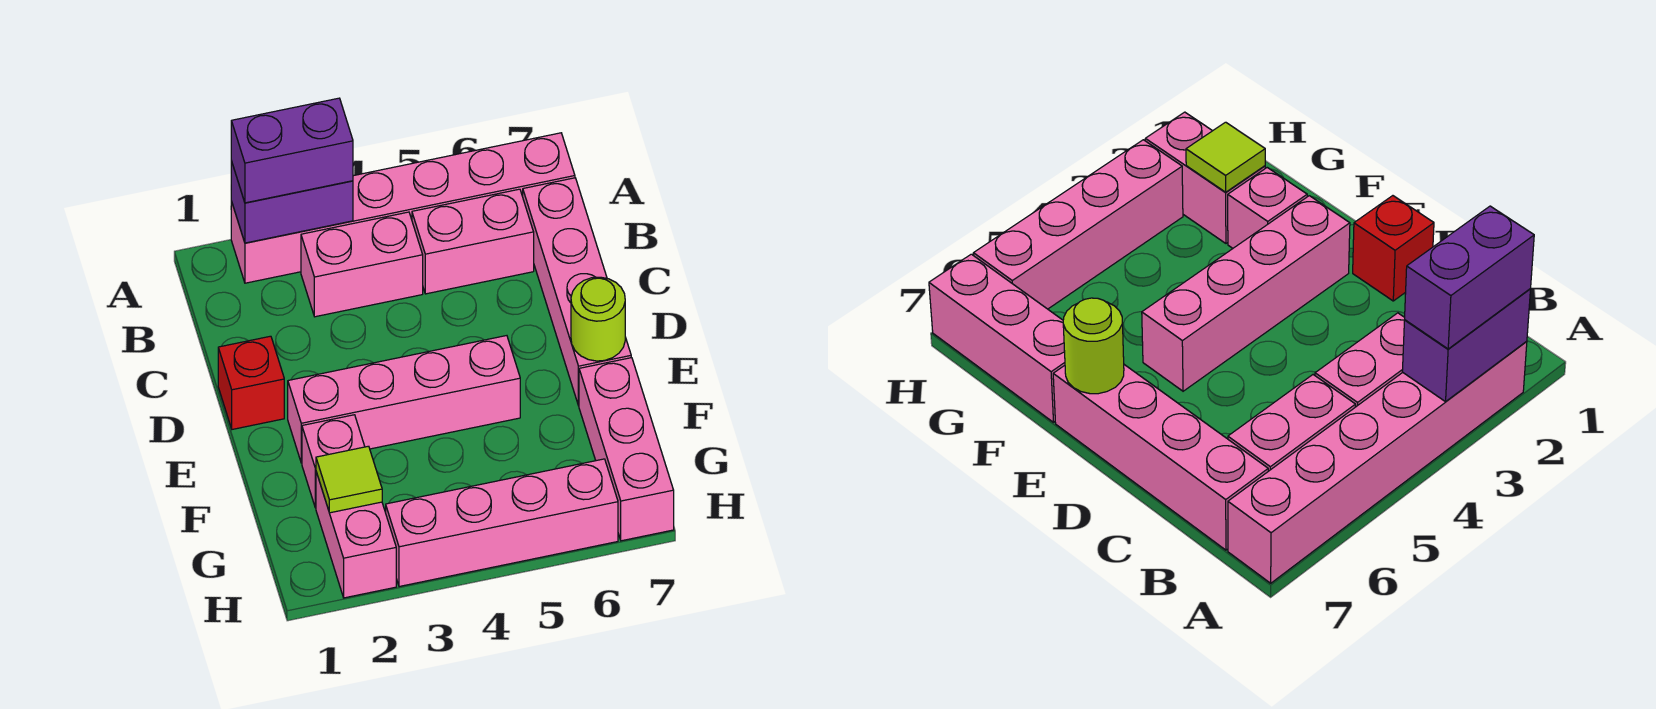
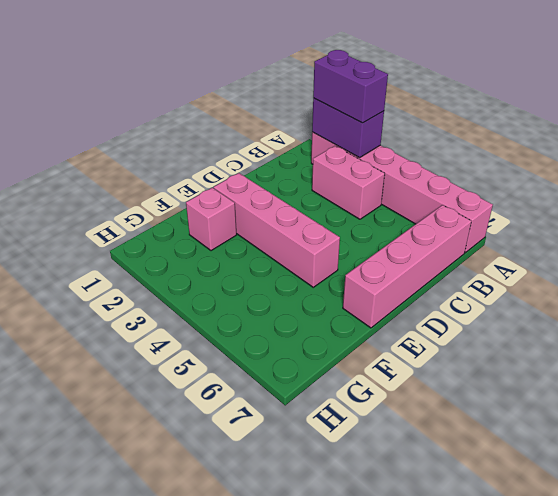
none -> pink 1x2 brick [412,189,534,294]
none -> red 1x1 brick [218,336,284,429]
none -> pink 1x3 brick [579,358,674,541]

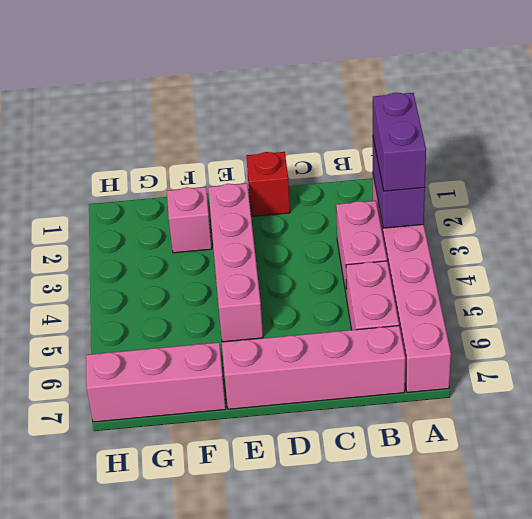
none -> pink 1x2 brick [316,472,396,598]
none -> pink 1x4 brick [386,459,618,587]
none -> lime 1x1 round brick [571,277,625,361]

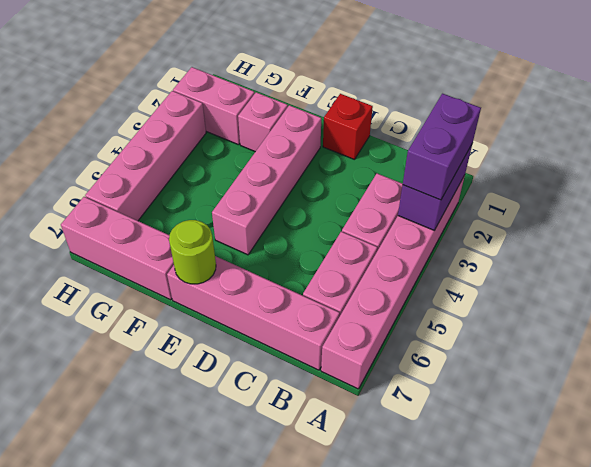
none -> lime 1x1 tile [316,446,382,513]

